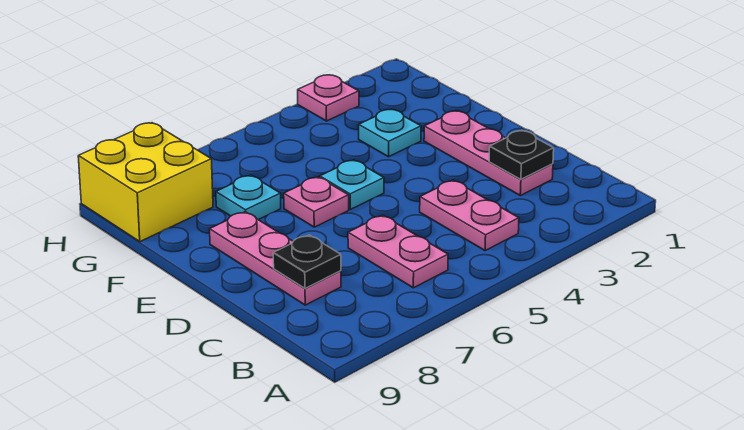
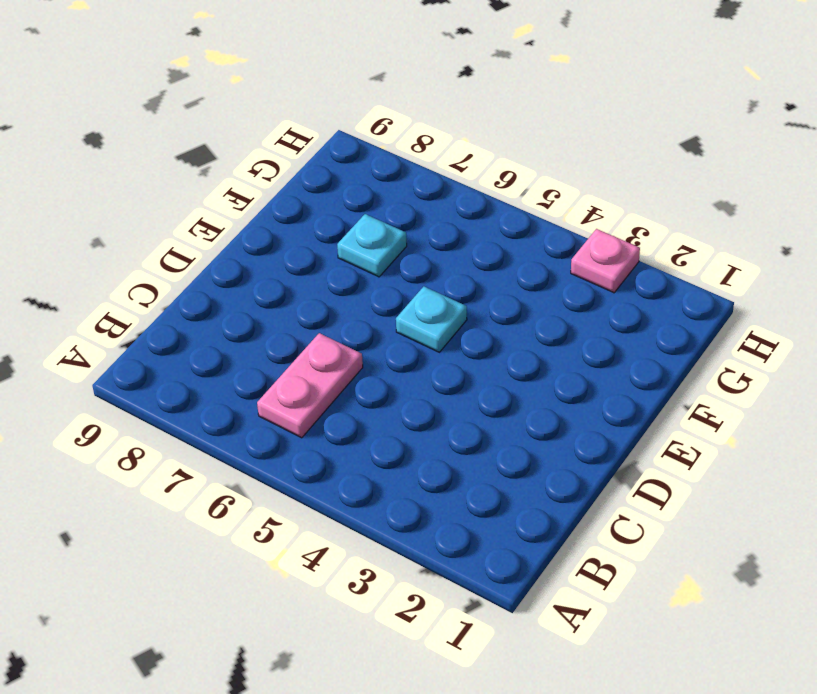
none -> pink 1x2 plate [420,180,519,250]
none -> pink 1x3 plate [424,111,553,196]
none -> pink 1x3 plate [210,212,341,305]

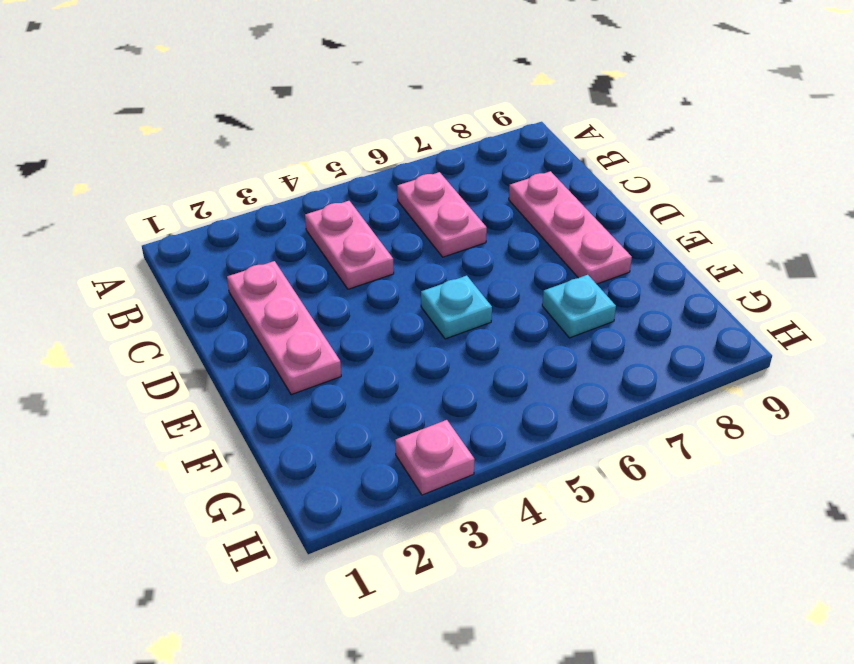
none -> pink 1x1 plate [284,177,349,227]
none -> cyan 1x1 plate [359,109,421,157]
none -> yellow 2x2 brick [78,123,213,242]

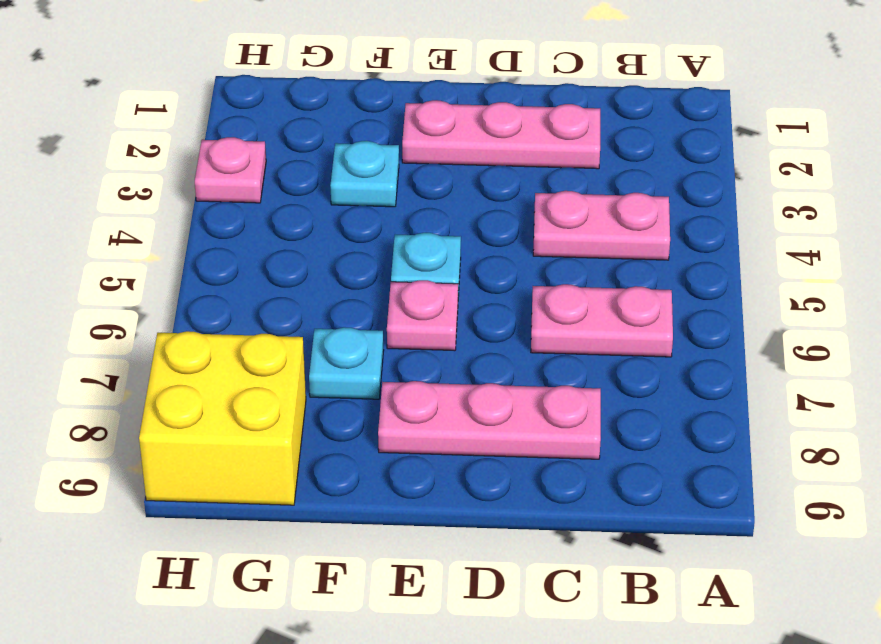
none -> black 1x1 plate [489,130,554,179]
none -> black 1x1 plate [273,235,341,288]

